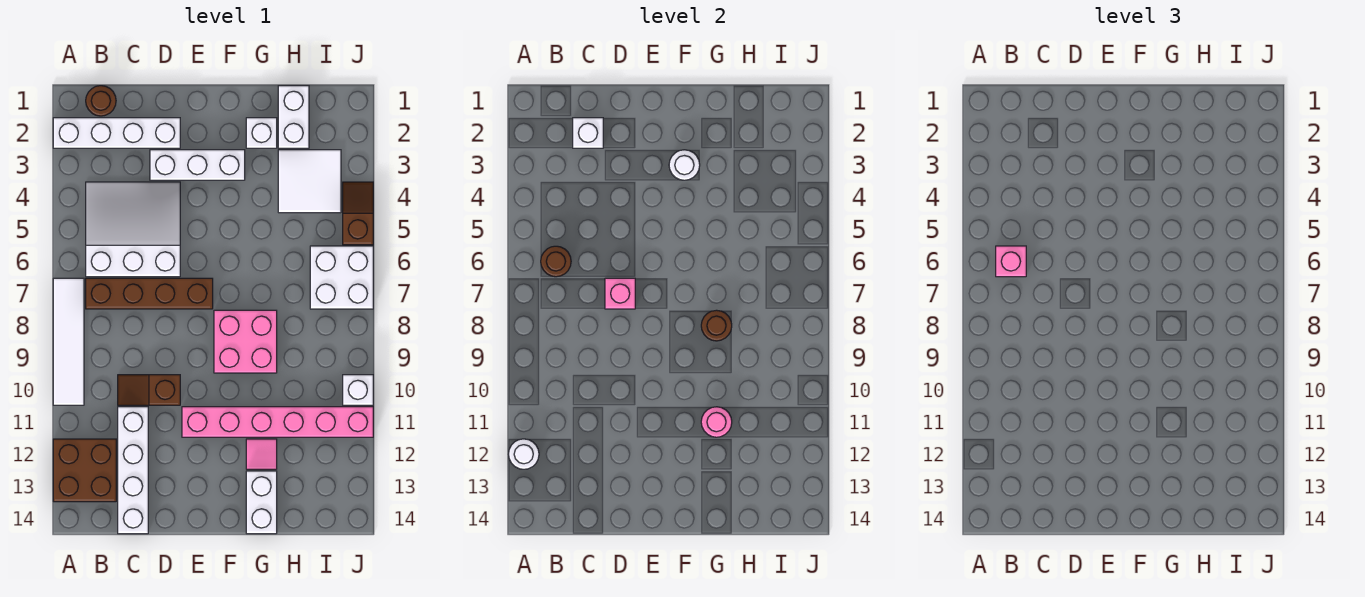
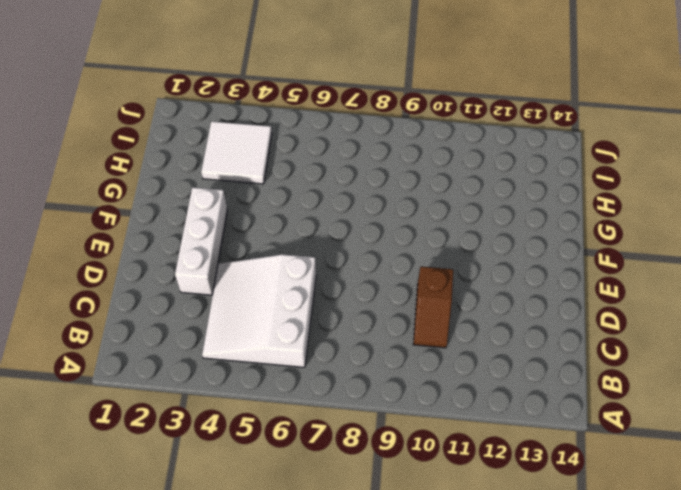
none -> white 1x4 brick [53,118,180,148]
none -> white 1x4 tile [53,278,84,405]
none -> brown 2x2 brick [53,439,116,502]

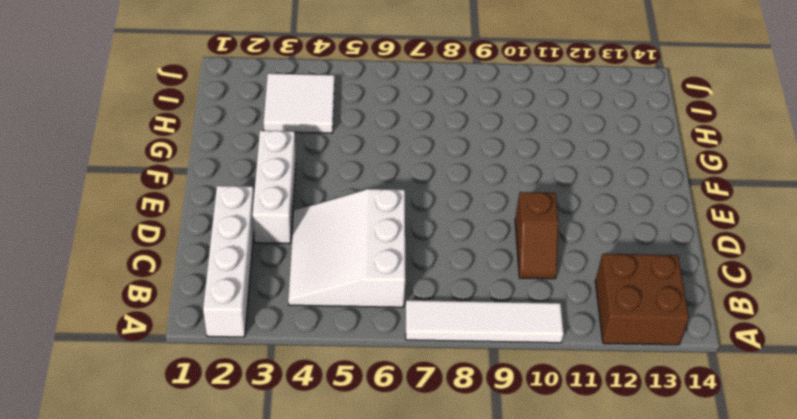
none -> brown 1x1 round brick [86,86,116,116]
none -> brown 1x4 brick [86,278,213,309]
none -> white 1x4 brick [118,407,148,534]

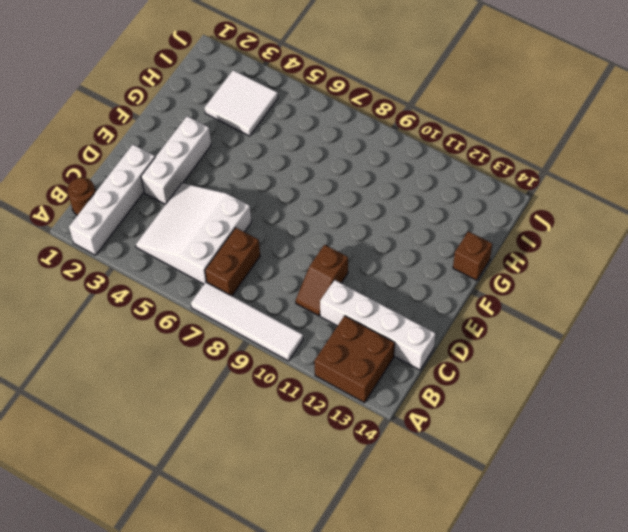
brown 1x2 brick [205,228,260,296] -> brown 1x4 brick [86,278,213,309]
brown 1x1 brick [453,231,492,281] -> white 1x2 brick [246,471,277,534]
none -> pink 1x6 brick [182,407,373,437]
none -> pink 2x2 brick [214,310,277,373]
none -> white 1x1 brick [246,118,277,148]

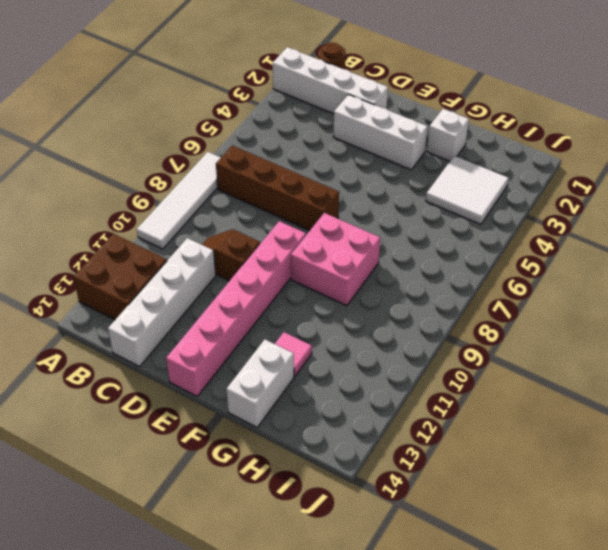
pink 1x6 brick [166,221,306,396] -> pink 1x6 brick turned to [182,407,373,437]
none -> white 3x3 slope [86,182,180,277]
none -> white 1x2 brick [278,86,309,148]
none -> white 2x2 brick [310,246,373,309]

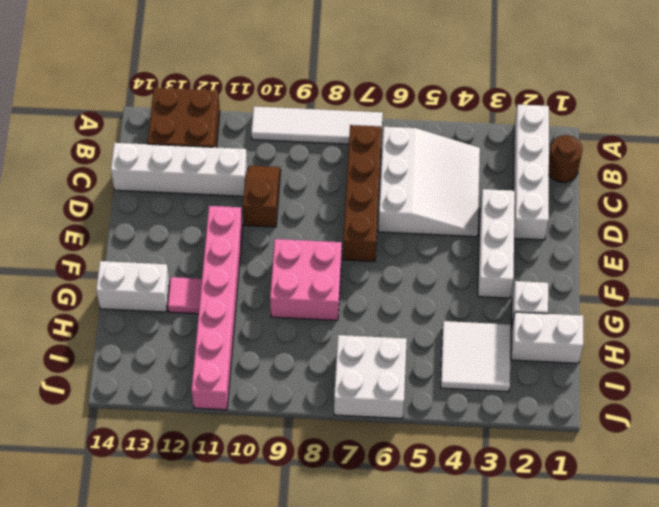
none -> brown 1x2 slope [343,182,373,245]
none -> white 1x1 brick [343,375,373,405]
none -> white 1x1 round brick [509,439,539,469]

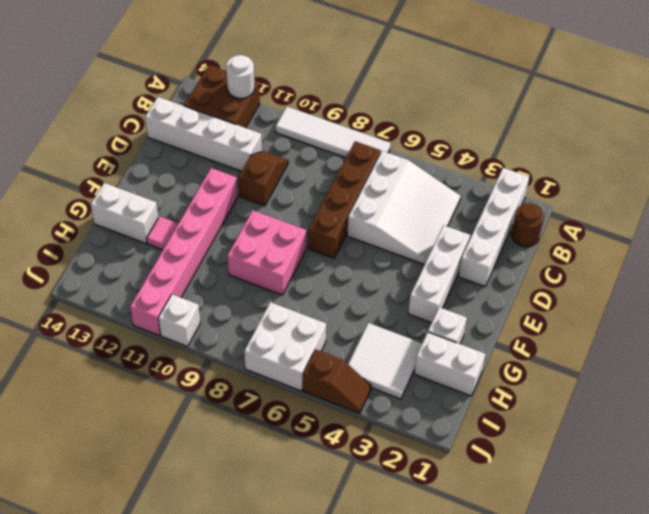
none -> brown 1x1 round brick [541,246,571,277]
none -> white 1x1 brick [573,118,603,148]
none -> pink 1x1 brick [605,278,635,309]

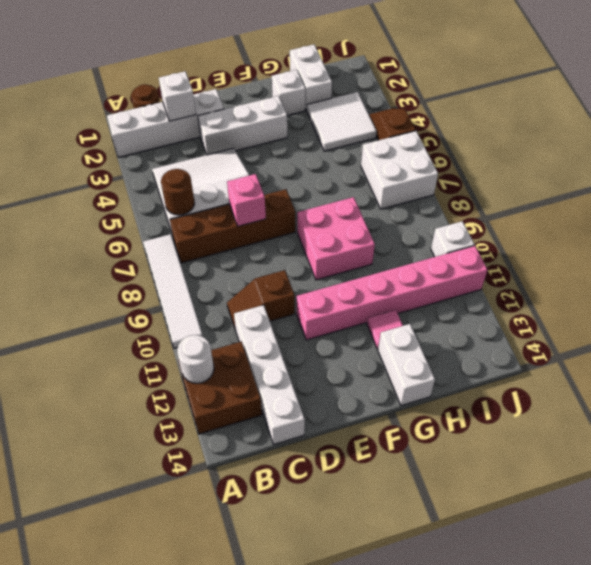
none -> white 1x1 round brick [669,150,700,180]
none -> brown 1x1 round brick [701,310,732,341]
none -> pink 1x1 round brick [701,407,732,437]

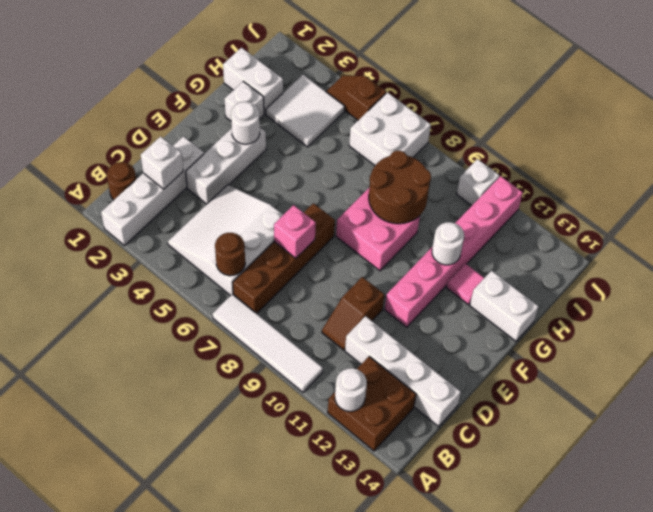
brown 2x2 round brick [369,151,431,224] -> brown 1x1 round brick [701,310,732,341]
white 1x1 round brick [432,222,464,265] -> pink 1x1 round brick [701,407,732,437]
none -> pink 1x1 brick [996,246,1026,277]

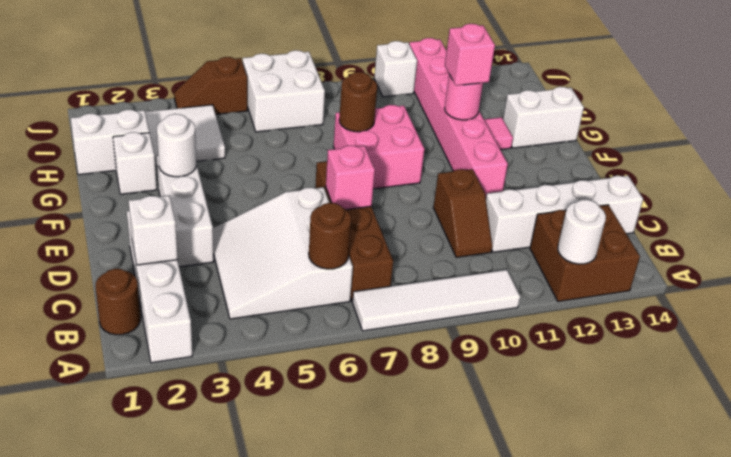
pink 1x1 brick [445,24,495,86] -> pink 1x1 brick moved to [996,246,1026,277]

